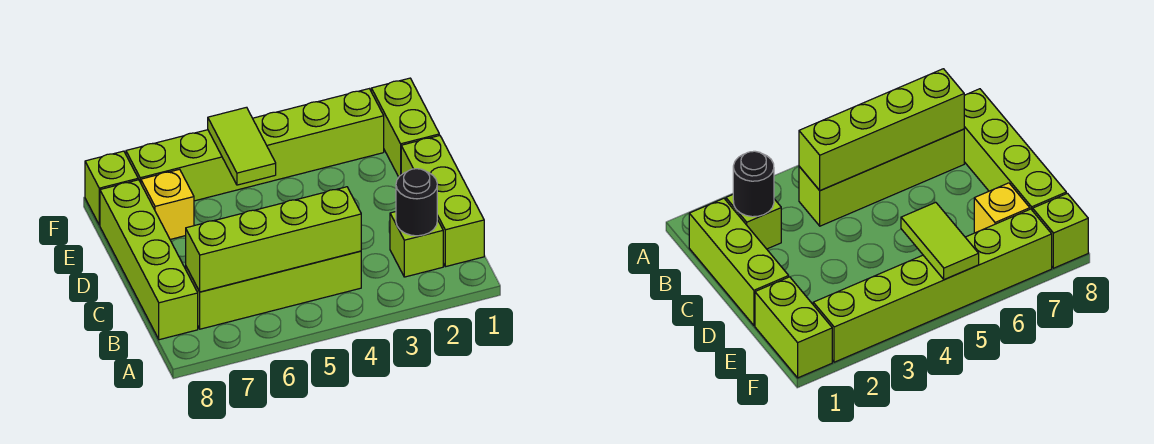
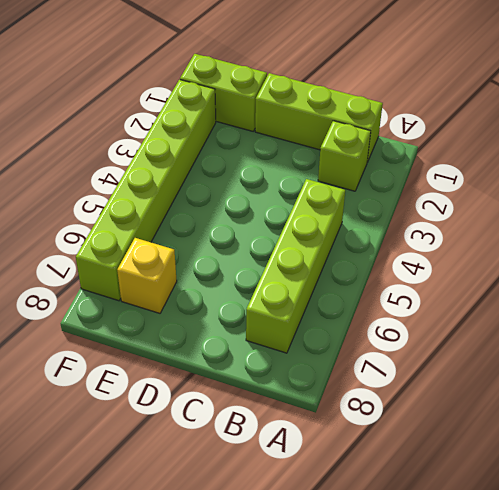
none -> lime 1x4 brick [100,180,198,340]
none -> lime 1x1 brick [85,151,138,225]

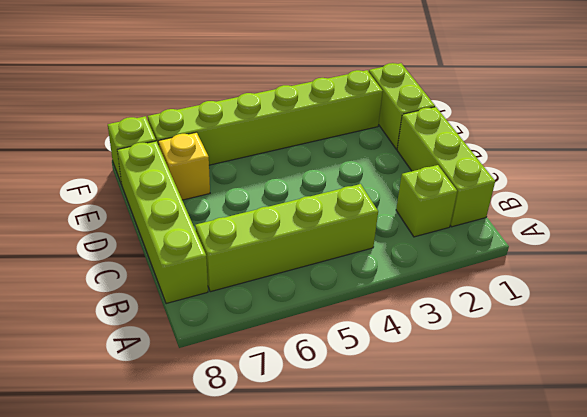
none -> black 1x1 round brick [396,169,437,236]
none -> lime 1x4 brick [186,187,361,292]

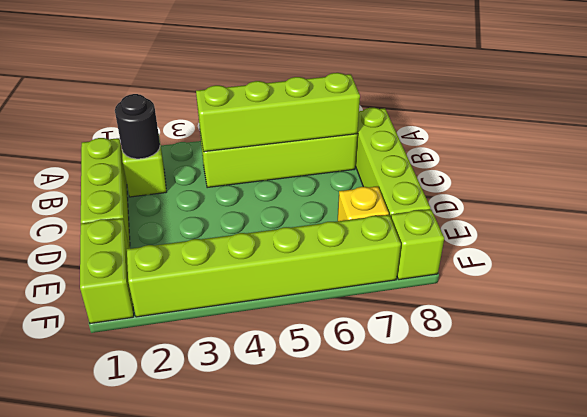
none -> lime 1x2 tile [208,107,276,185]

